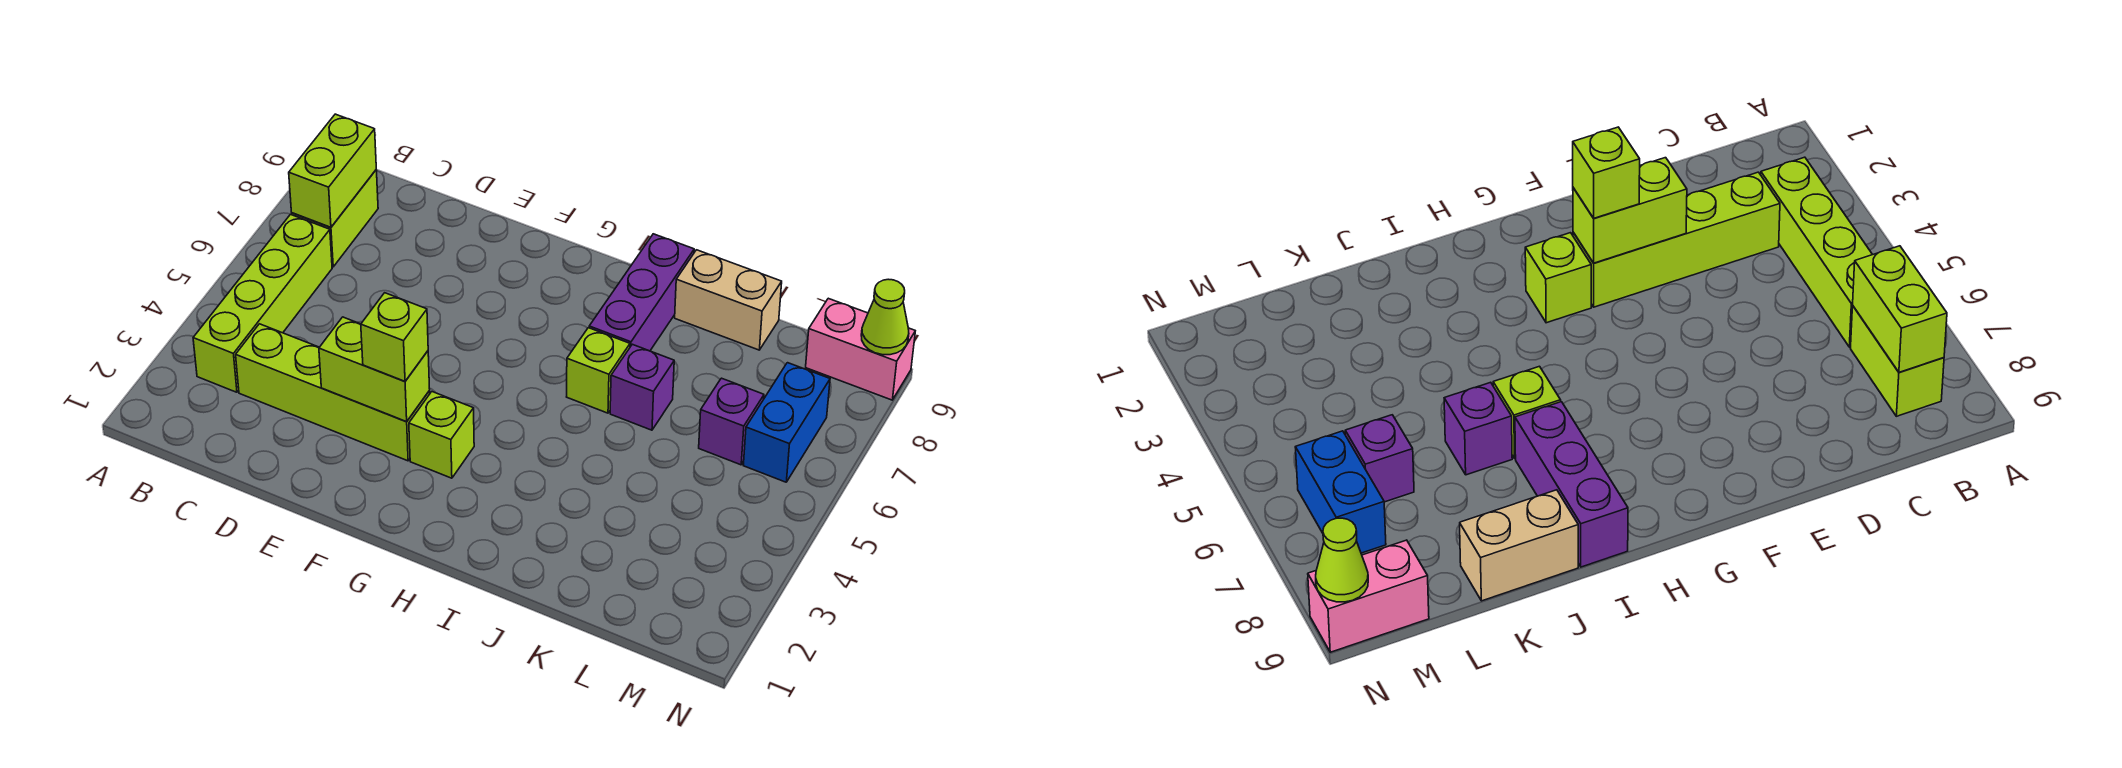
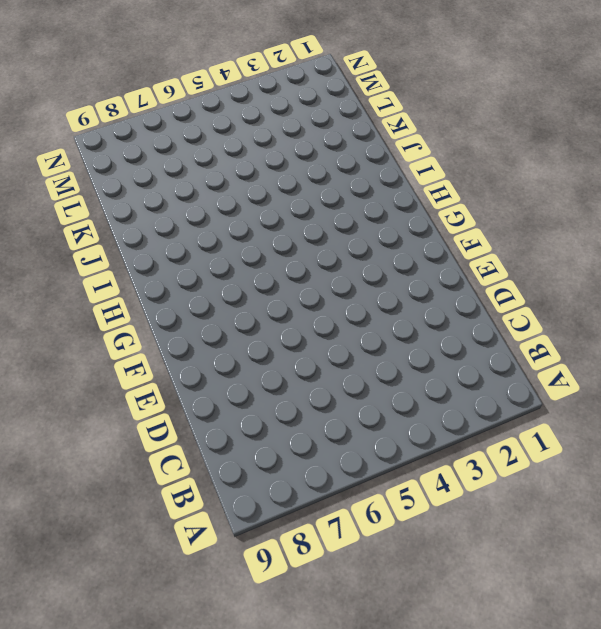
none -> lime 1x4 brick [193,214,332,392]
none -> lime 1x2 brick [292,170,378,267]
none -> lime 1x4 brick [236,324,430,461]

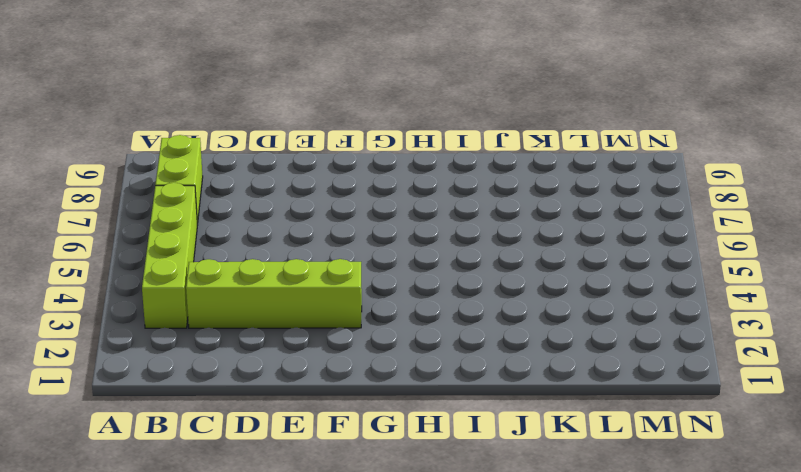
none -> lime 1x1 brick [409,392,474,478]
none -> lime 1x1 brick [567,328,630,413]
none -> purple 1x3 brick [589,234,694,351]

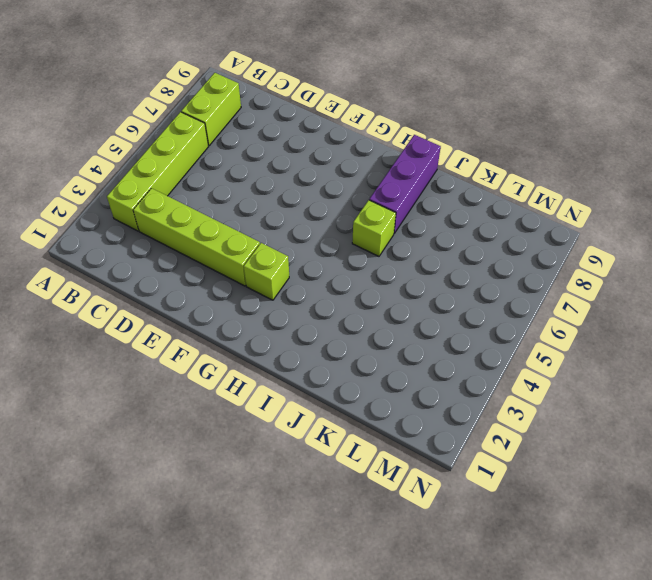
none -> purple 1x1 brick [610,344,674,430]
none -> tan 1x2 brick [675,250,782,350]
none -> purple 1x1 brick [699,378,764,465]

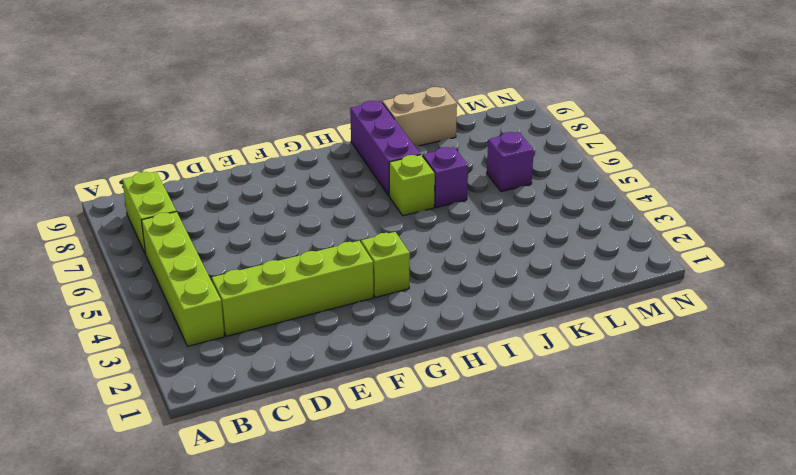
none -> blue 1x2 brick [743,363,830,482]
none -> pink 1x2 brick [806,298,915,400]
none -> lime 1x2 brick [289,114,376,227]

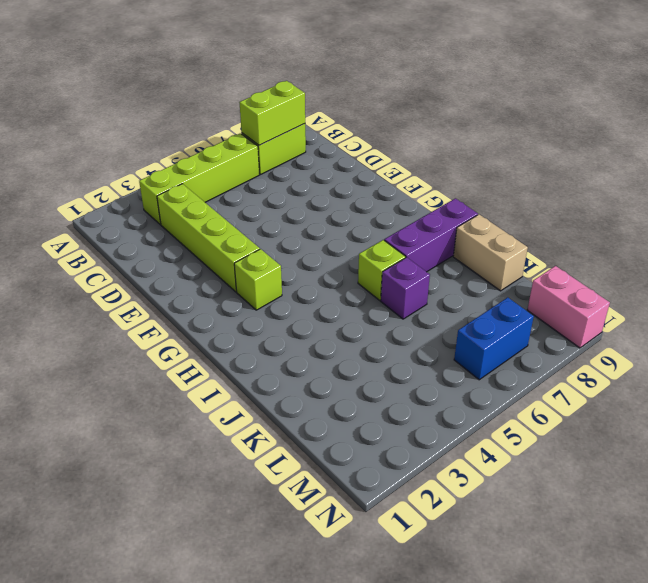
none -> purple 1x1 brick [699,378,764,465]
none -> lime 1x2 brick [319,317,430,422]
none -> lime 1x1 cone [861,279,909,355]

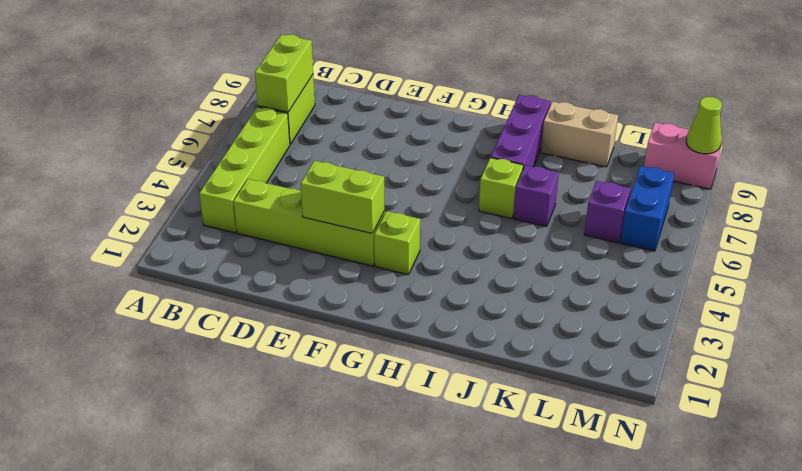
none -> lime 1x1 brick [361,293,428,381]

